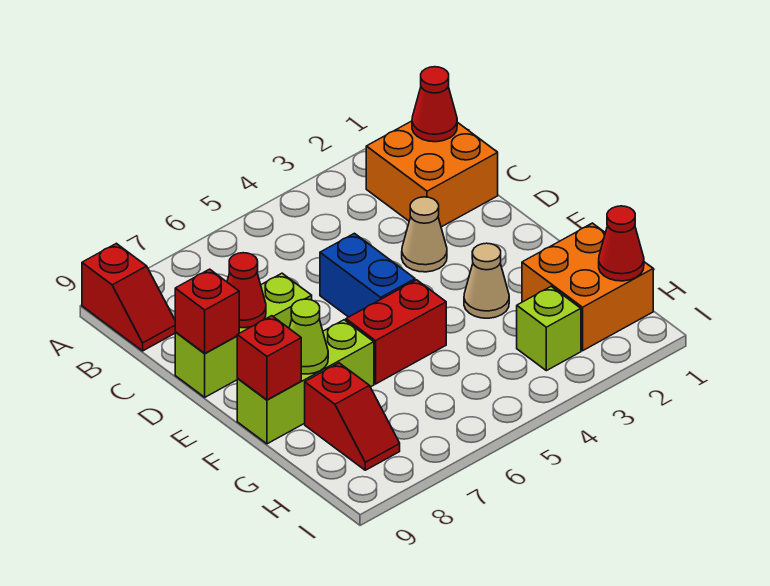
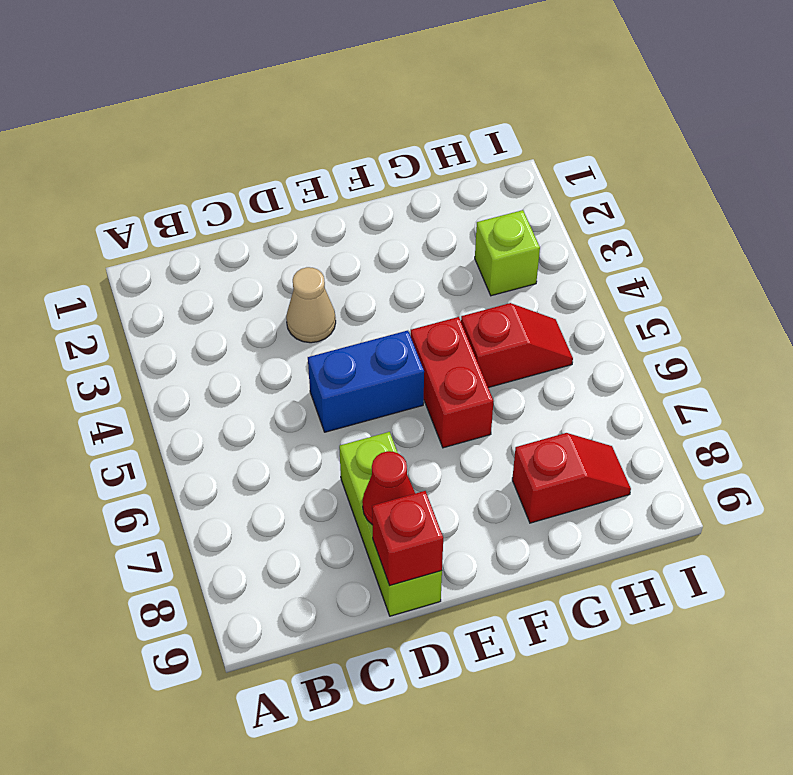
red 1x2 slope [461,303,573,388] -> red 1x2 slope moved to [82,243,175,351]
none -> orange 2x2 brick [366,121,498,227]
none -> tan 1x1 cone [464,243,509,318]
none -> lime 1x3 brick [237,320,374,444]

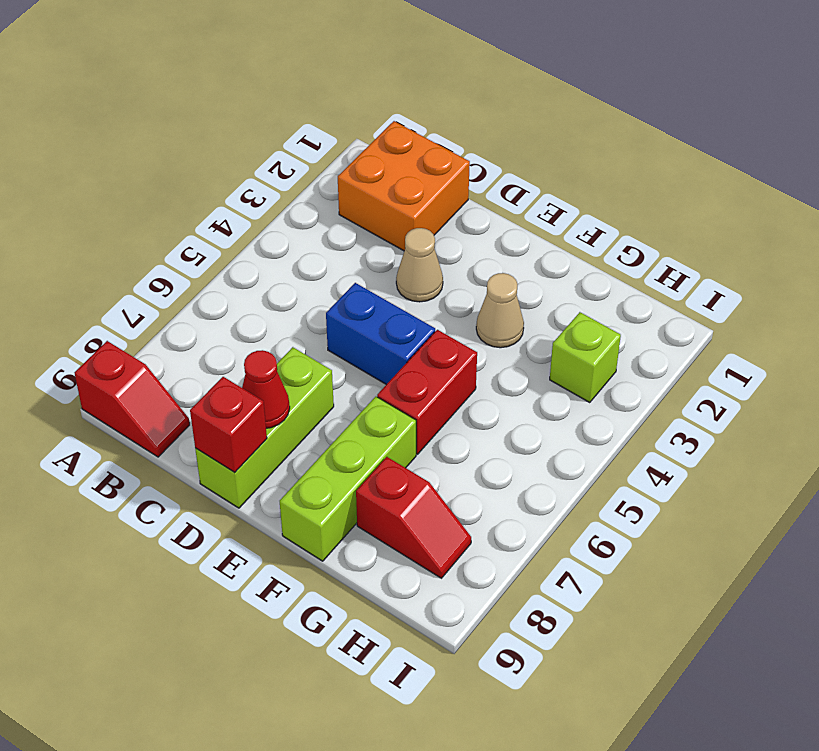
none -> orange 2x2 brick [522,223,653,351]
none -> red 1x1 cone [412,67,457,142]
none -> lime 1x1 cone [289,299,328,374]

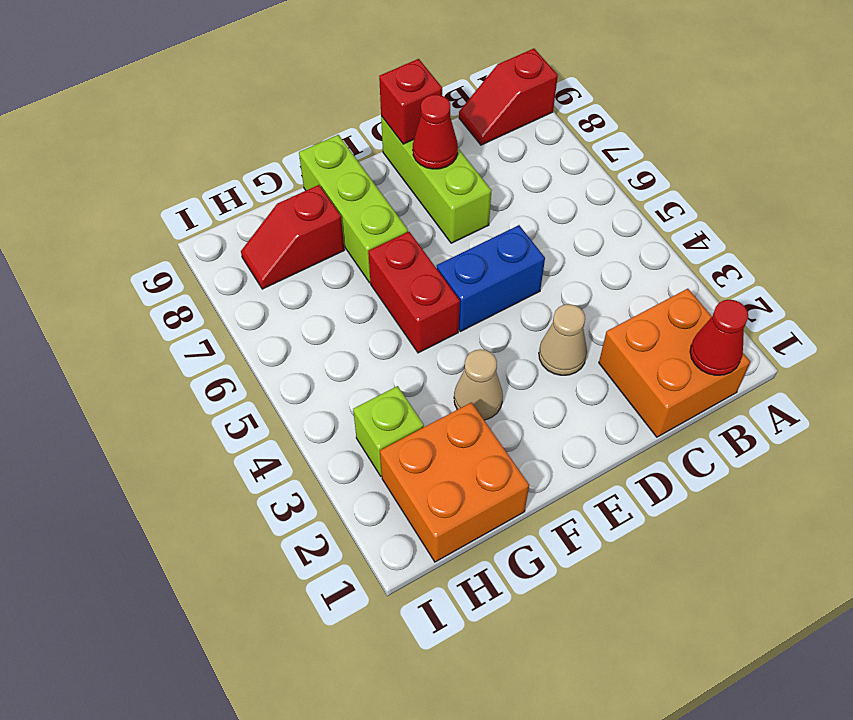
none -> lime 1x1 cone [289,299,328,374]
none -> red 1x1 brick [237,316,301,400]
none -> red 1x1 cone [599,206,644,281]

